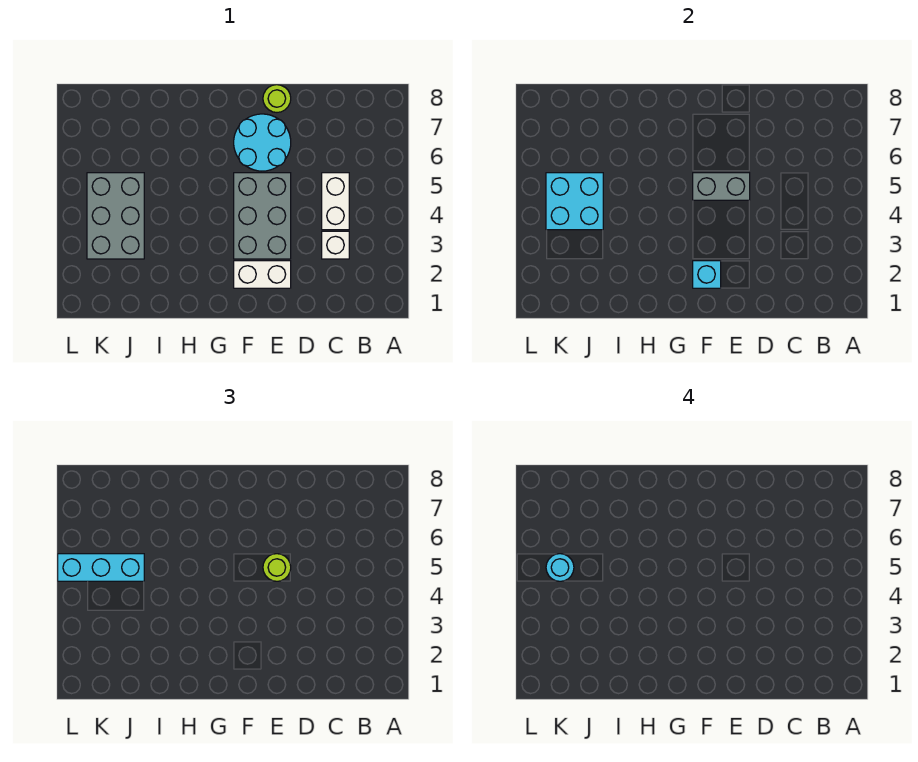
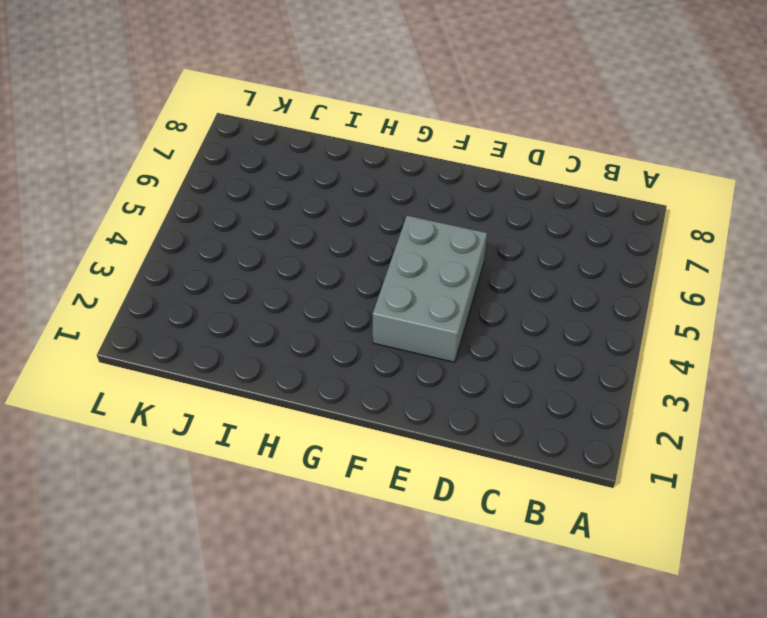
none -> white 1x1 brick [322,231,349,259]
none -> white 1x2 brick [322,173,349,230]
none -> white 1x2 brick [234,261,291,288]

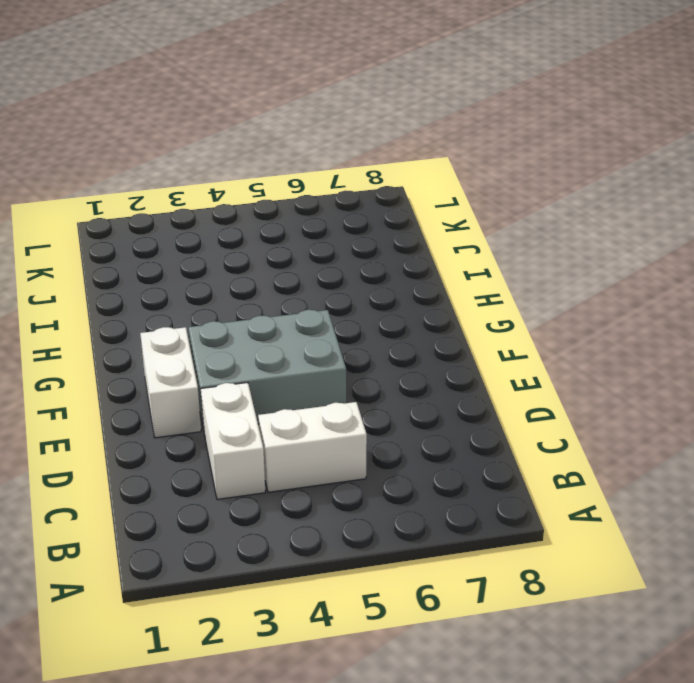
white 1x2 brick [201,383,265,500] -> white 1x1 brick [322,231,349,259]
none -> cyan 2x2 round brick [234,114,291,171]
none -> lime 1x1 round brick [263,85,291,112]
none -> grey 2x3 brick [87,173,144,259]

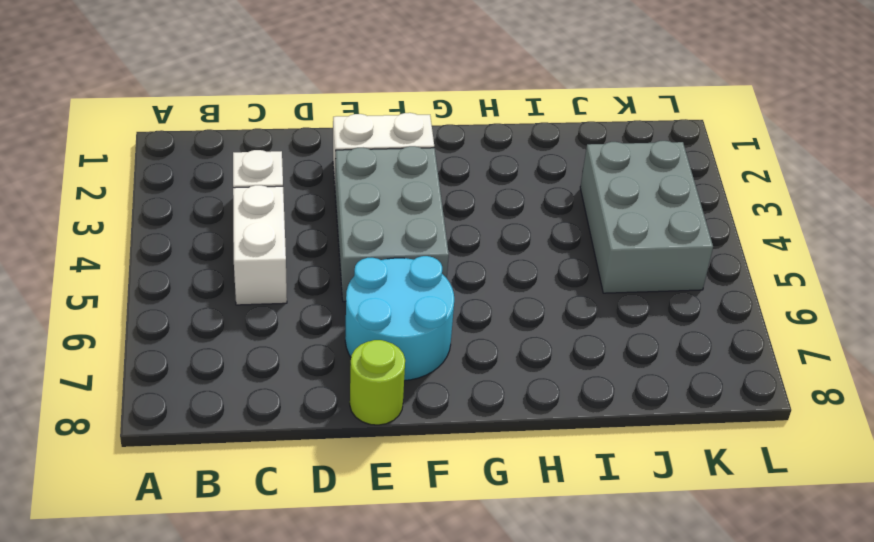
none -> grey 1x2 brick [693,173,750,200]
none -> cyan 1x1 brick [693,261,721,288]
none -> cyan 2x2 brick [546,173,603,230]

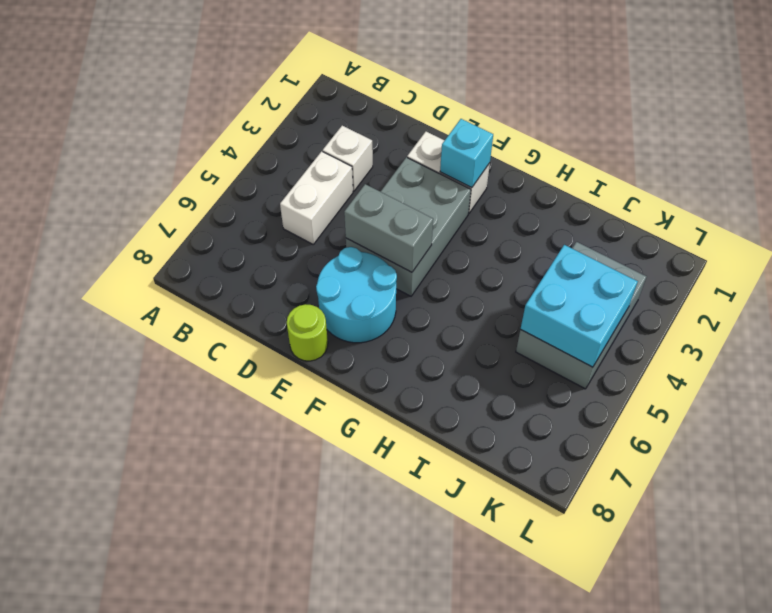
none -> lime 1x1 round brick [263,554,291,581]
none -> cyan 1x3 brick [58,554,144,581]
none -> cyan 1x1 round brick [546,554,574,581]

